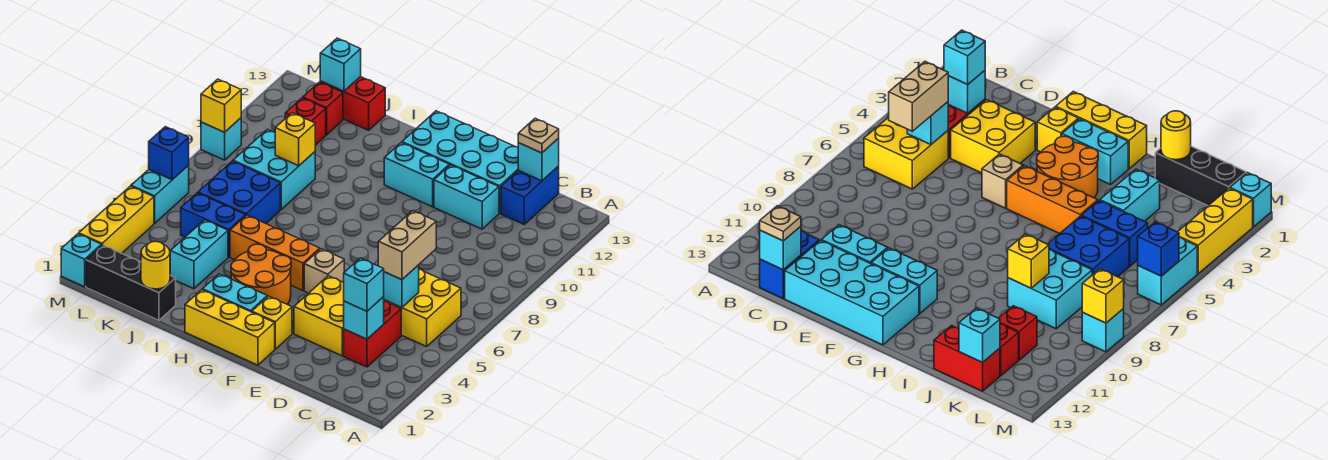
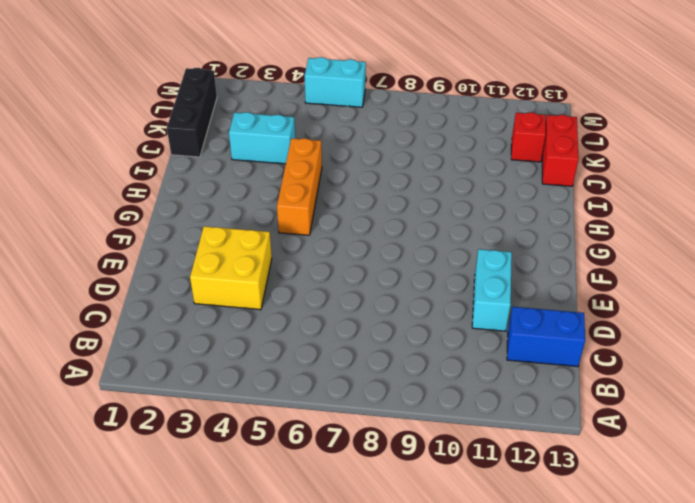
none -> yellow 2x2 brick [384,269,461,346]
none -> red 1x2 brick [344,301,401,367]
none -> cyan 2x4 brick [402,111,518,213]
none -> yellow 1x3 brick [185,290,275,365]

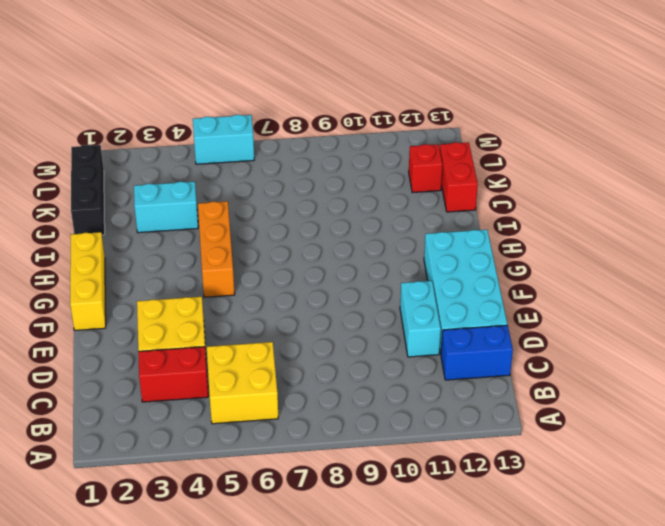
none -> yellow 1x1 brick [252,296,292,349]
none -> tan 1x1 brick [304,249,344,293]
none -> cyan 1x2 brick [384,143,449,207]
none -> cyan 1x2 brick [202,274,267,312]

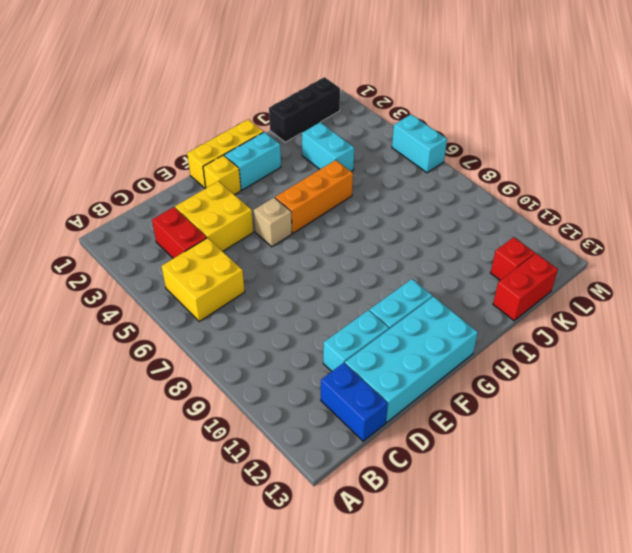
none -> orange 2x2 round brick [231,244,291,305]
none -> blue 1x2 brick [181,193,246,257]
none -> blue 2x2 brick [198,161,280,224]
none -> cyan 2x2 brick [233,129,315,209]

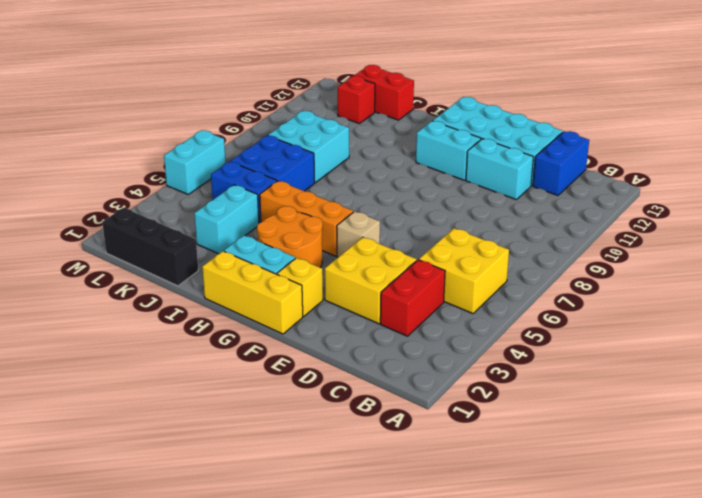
none -> red 1x1 brick [285,98,326,145]
none -> cyan 1x1 brick [61,234,101,287]
none -> yellow 1x3 brick [79,186,154,253]
none -> cyan 1x1 brick [201,118,241,160]

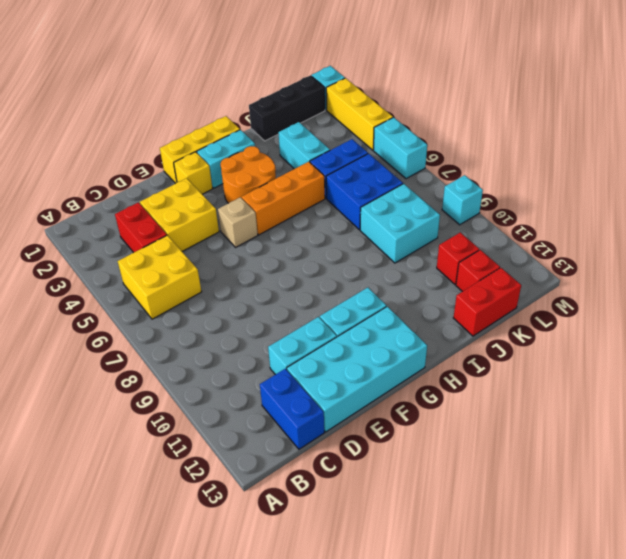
none -> cyan 1x1 brick [344,297,384,339]
none -> cyan 1x1 brick [384,265,419,308]
none -> cyan 1x1 brick [518,139,559,181]
none -> yellow 1x1 round brick [141,241,170,289]

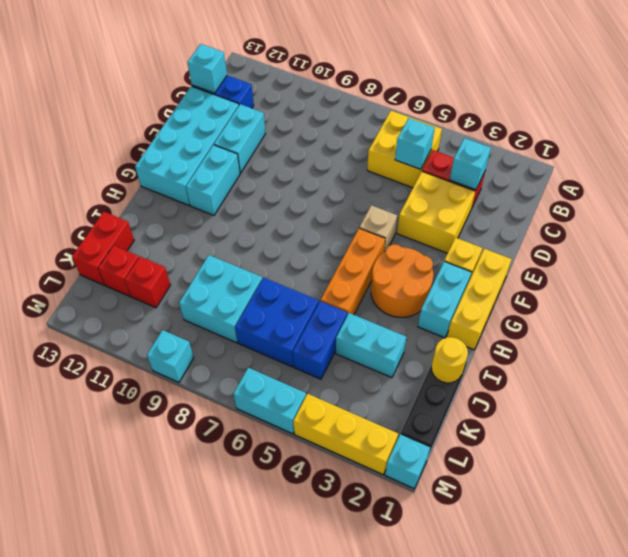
none -> yellow 1x1 brick [275,113,315,166]
none -> cyan 1x1 brick [320,38,361,91]
none -> blue 1x1 brick [149,127,189,180]
none -> yellow 1x1 brick [201,79,241,132]

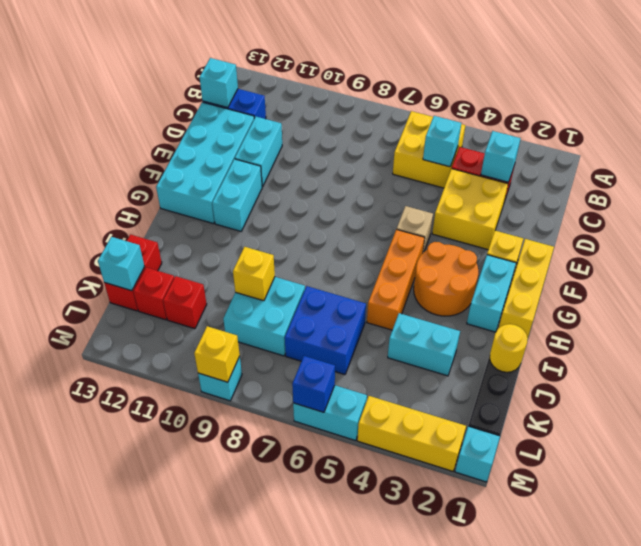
none -> blue 1x2 brick [181,193,246,257]
none -> cyan 1x1 brick [344,258,384,311]
none -> tan 1x2 brick [378,211,436,280]
none -> tan 1x1 plate [518,119,559,153]

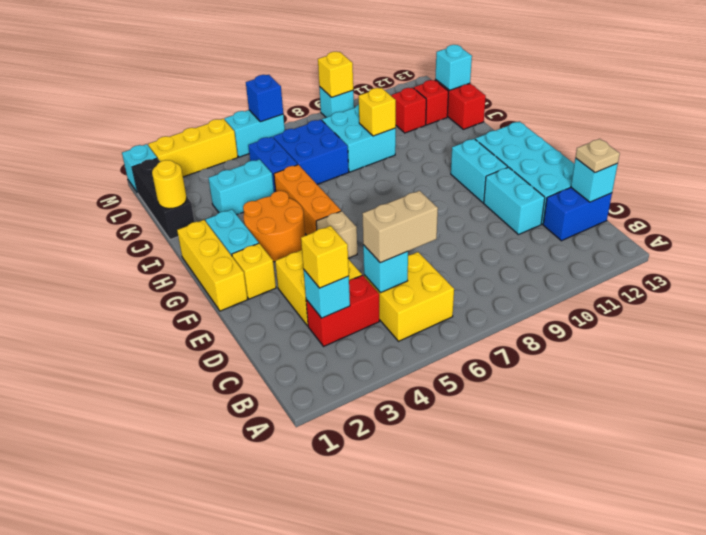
yellow 1x1 brick [301,226,349,288] -> cyan 1x1 brick [344,258,384,311]

